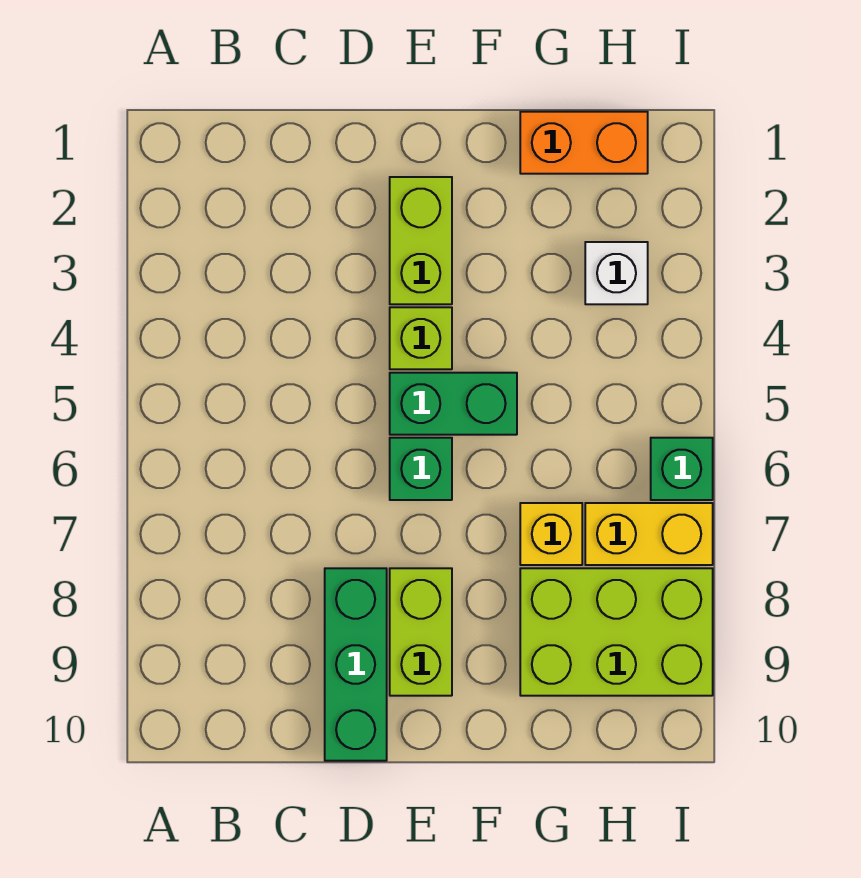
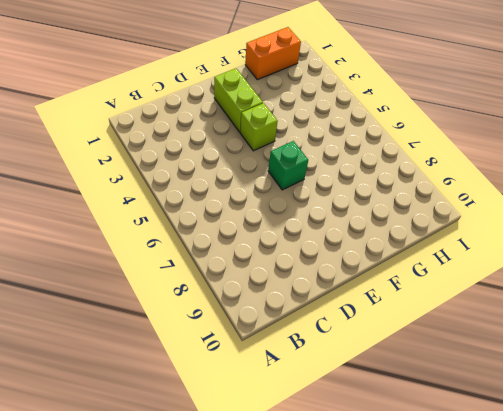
none -> green 1x3 brick [325,568,387,761]
none -> green 1x2 brick [390,373,517,435]
none -> lime 1x2 brick [390,568,452,696]

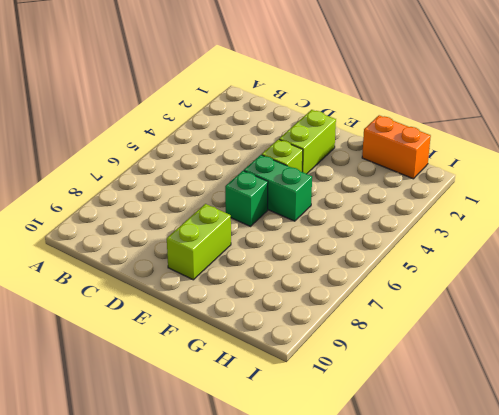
none -> green 1x3 brick [325,568,387,761]
none -> yellow 1x1 brick [520,503,582,565]
none -> lime 2x3 brick [520,568,713,696]

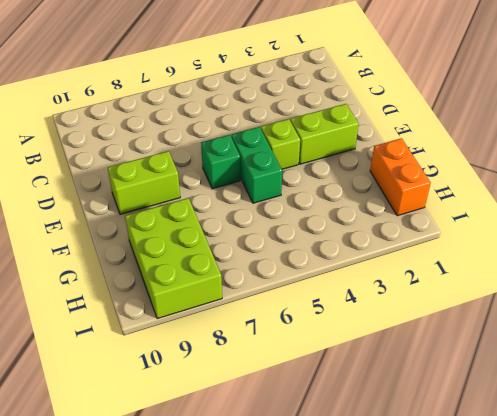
none -> green 1x3 brick [325,568,387,761]
none -> yellow 1x1 brick [520,503,582,565]
none -> white 1x1 brick [585,242,648,304]

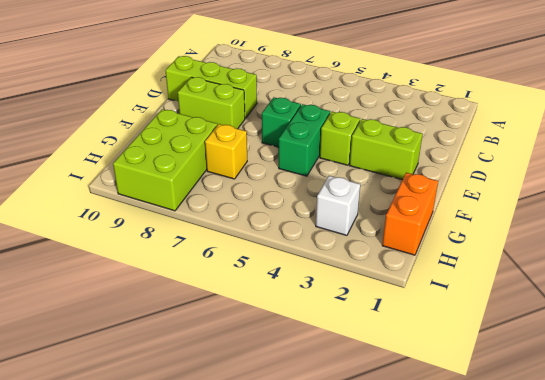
lime 1x3 brick [165,56,257,118] -> green 1x3 brick [325,568,387,761]
none -> yellow 1x2 brick [585,503,713,565]
none -> green 1x1 brick [651,438,713,500]

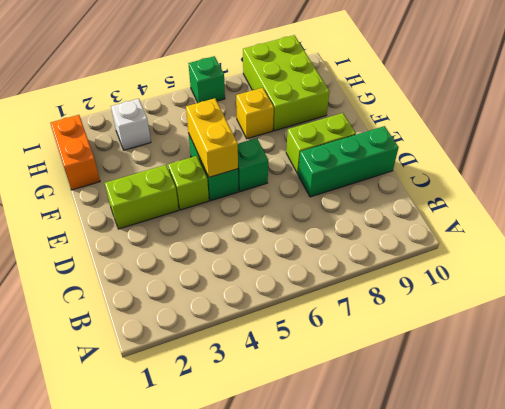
yellow 1x2 brick [186,98,238,177] -> yellow 1x2 brick moved to [585,503,713,565]

